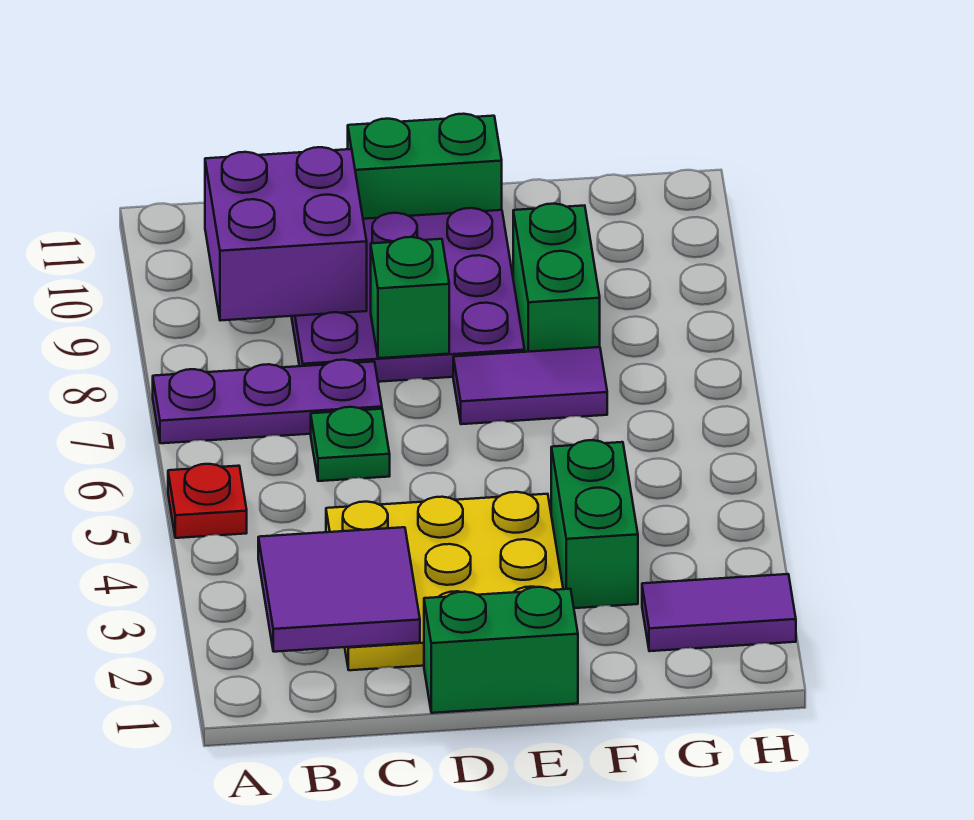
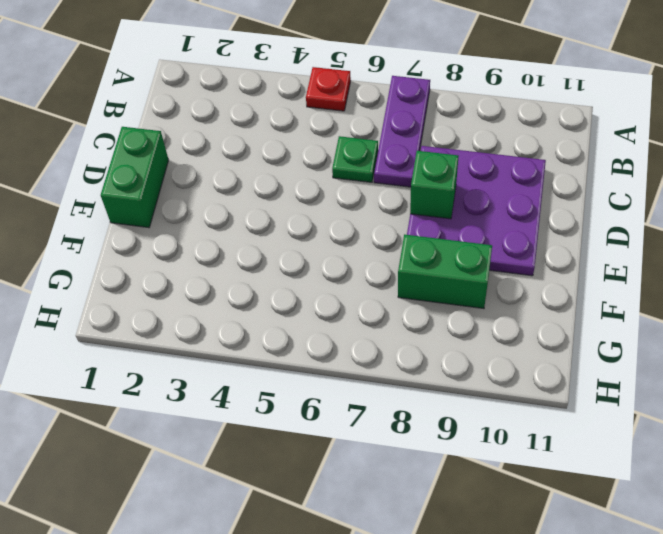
none -> yellow 3x3 plate [326,492,563,670]
none -> green 1x2 brick [348,114,502,219]
none -> purple 1x2 tile [453,347,607,424]

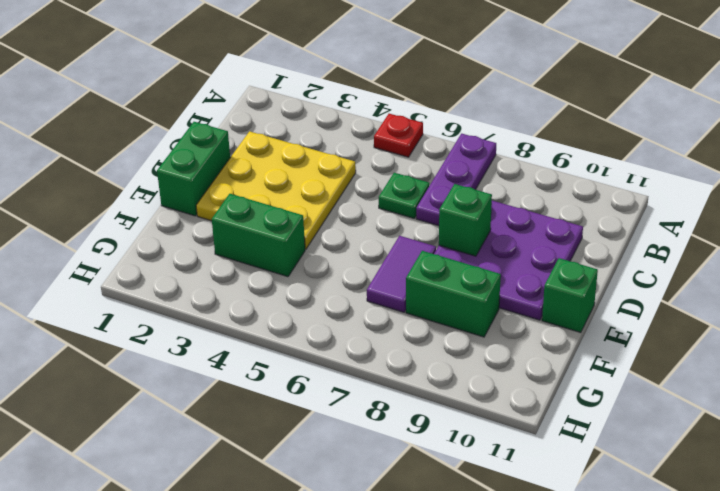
green 1x1 brick [542,258,598,333] -> green 1x2 brick [348,114,502,219]
none -> purple 1x2 tile [642,574,796,651]
none -> purple 2x2 tile [258,527,420,652]
none -> purple 2x2 brick [205,147,367,321]

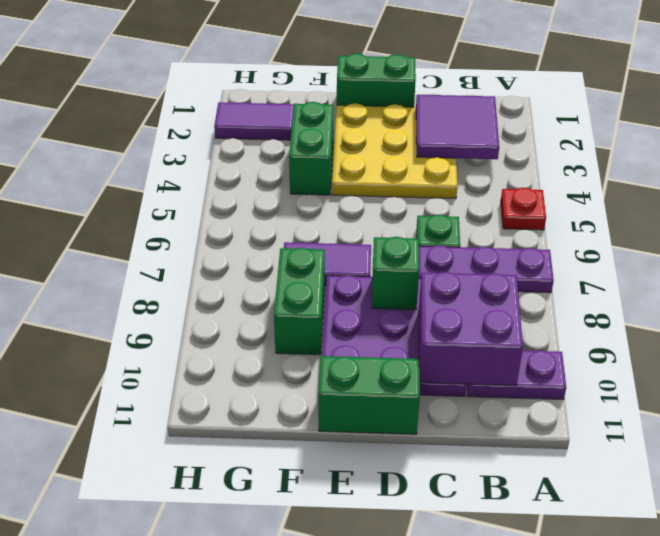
purple 1x2 plate [467,350,566,400] -> none

